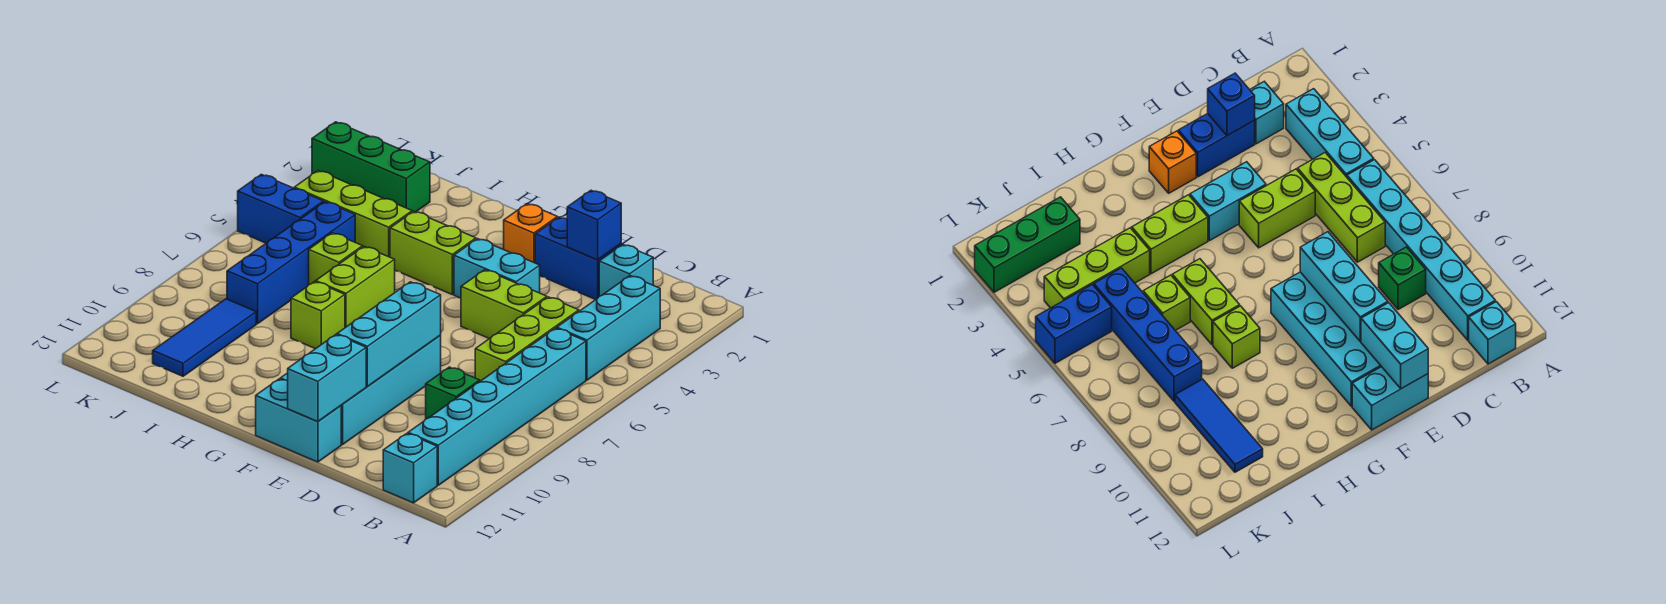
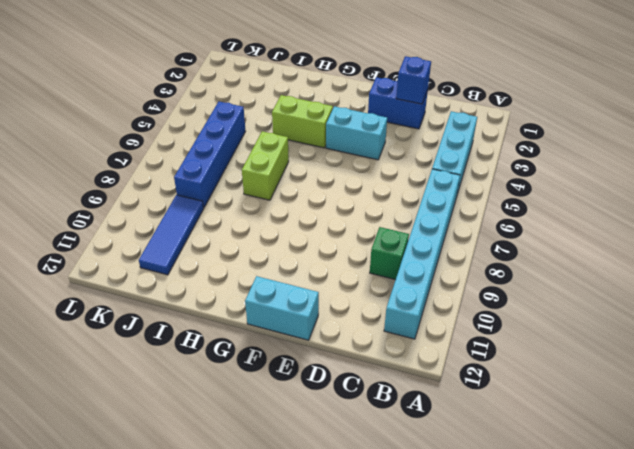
none -> cyan 1x1 brick [383,434,437,503]
none -> cyan 1x1 brick [599,245,653,296]
none -> lime 1x3 brick [475,297,579,381]

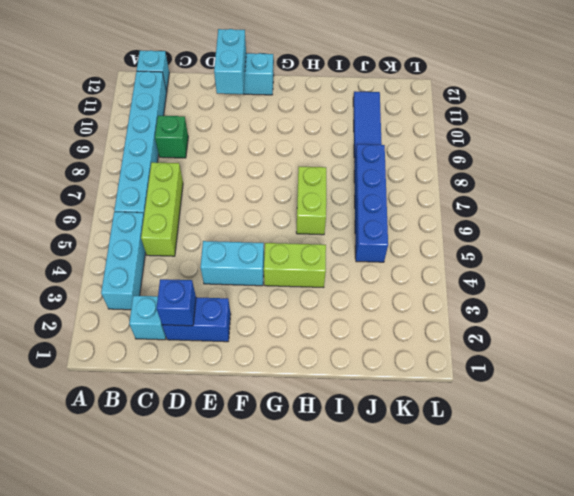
none -> lime 1x2 brick [461,270,547,339]
none -> cyan 2x4 brick [280,336,441,444]
none -> orange 1x1 brick [504,204,557,263]

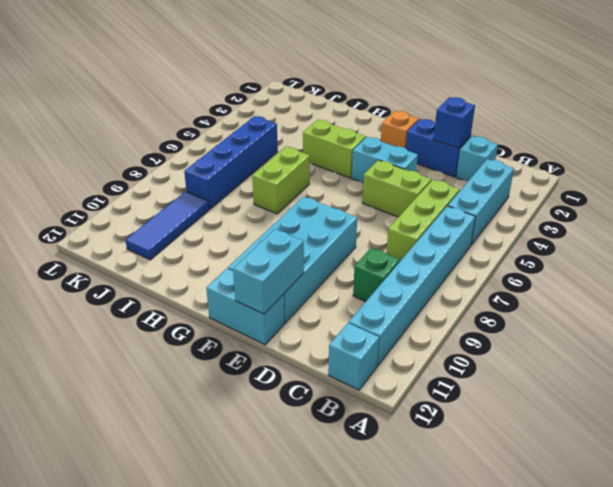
none -> lime 1x1 brick [291,282,345,349]
none -> lime 1x3 brick [294,171,412,257]
none -> lime 1x1 brick [309,233,363,285]

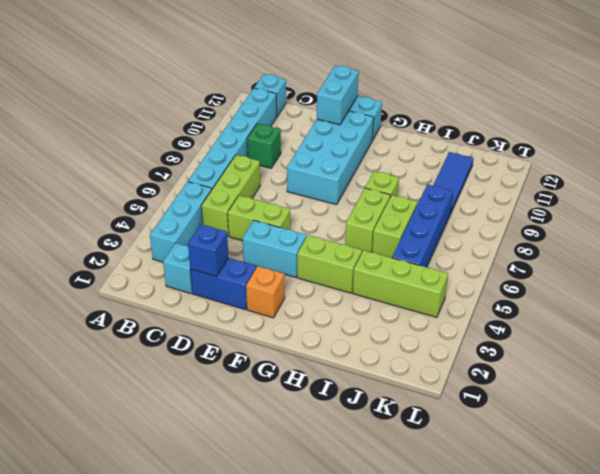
lime 1x2 brick [372,195,417,258] -> lime 1x1 brick [309,233,363,285]
none -> green 1x3 brick [312,122,430,212]
none -> blue 1x2 brick [238,174,324,243]
none -> cyan 1x3 brick [337,282,441,386]

